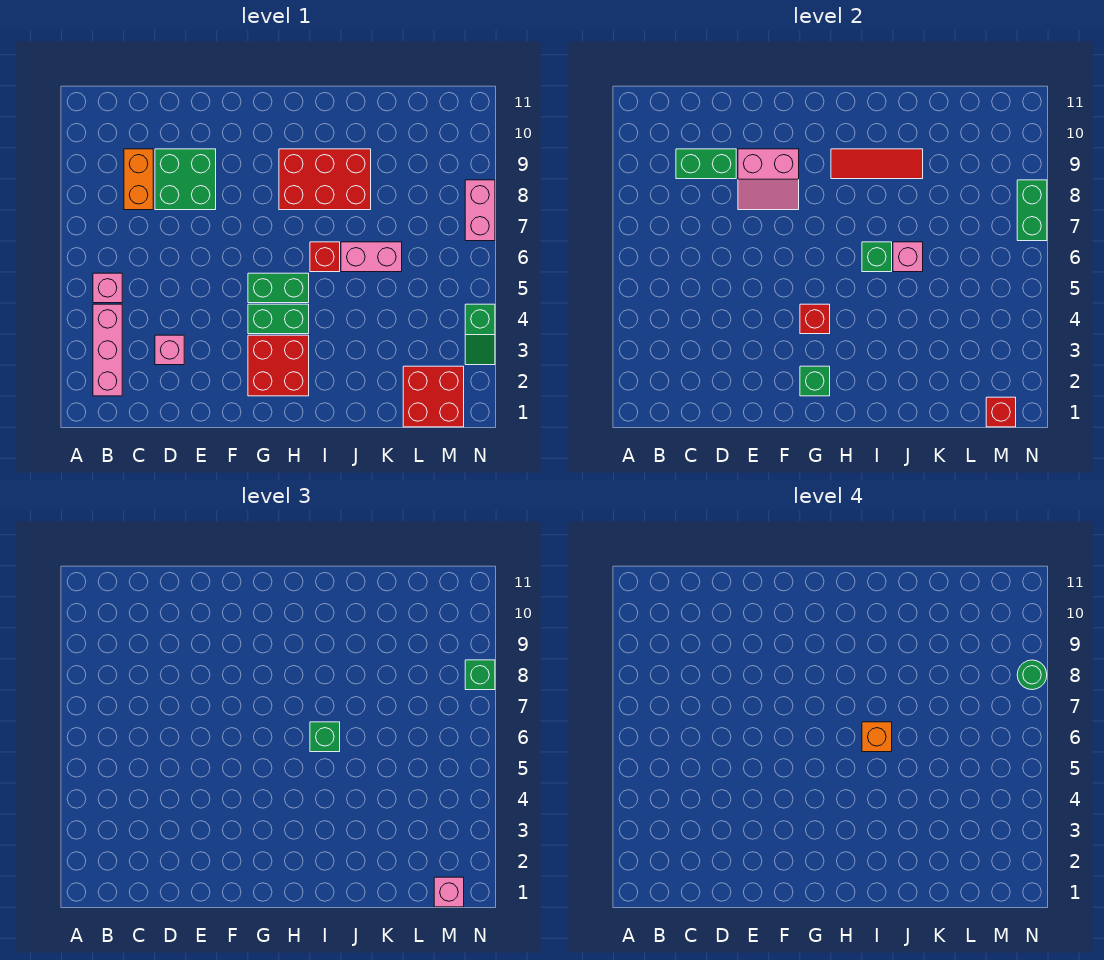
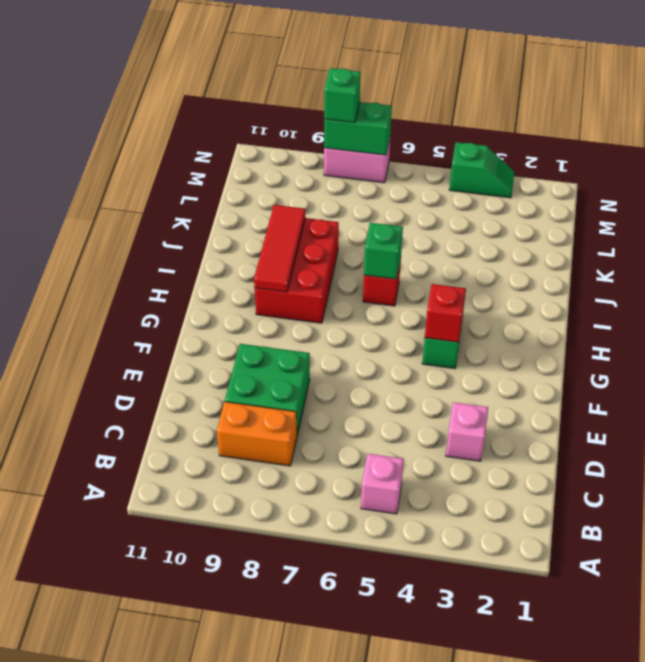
none -> pink 1x3 brick [93,304,122,396]
none -> red 2x2 brick [248,335,309,396]
none -> green 1x2 brick [248,273,309,303]

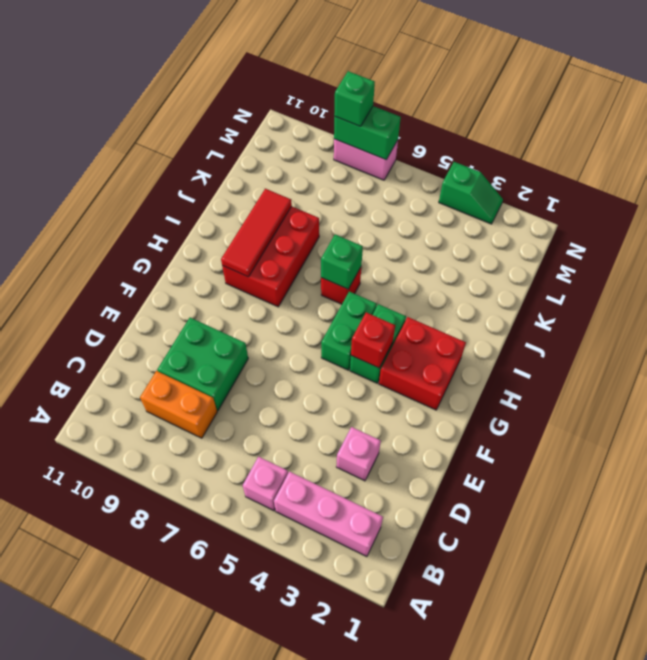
none -> pink 1x2 brick [341,242,402,272]
none -> red 2x2 brick [403,366,464,427]
none -> green 1x2 brick [676,149,736,179]

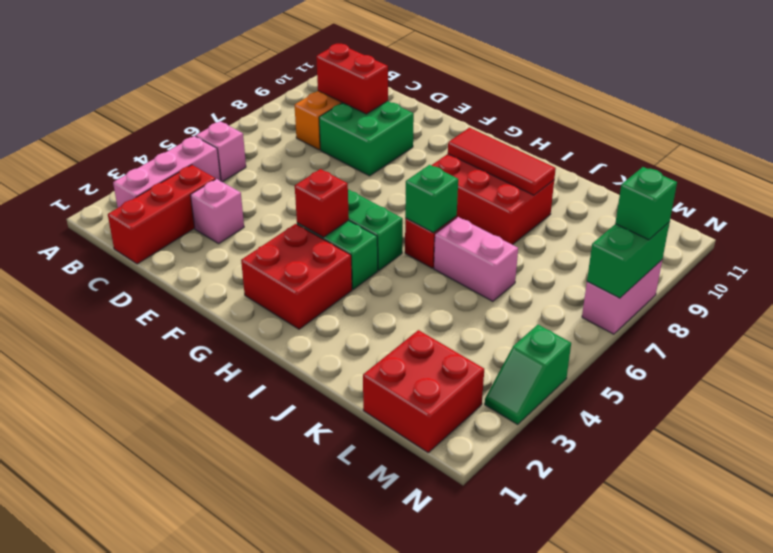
red 1x3 brick [108,165,215,264] -> none
red 1x2 brick [316,44,388,114] -> green 1x2 brick [676,149,736,179]
none -> pink 2x2 slope [738,149,799,210]
none -> green 1x1 brick [800,366,830,396]
none -> pink 1x1 brick [893,242,923,272]

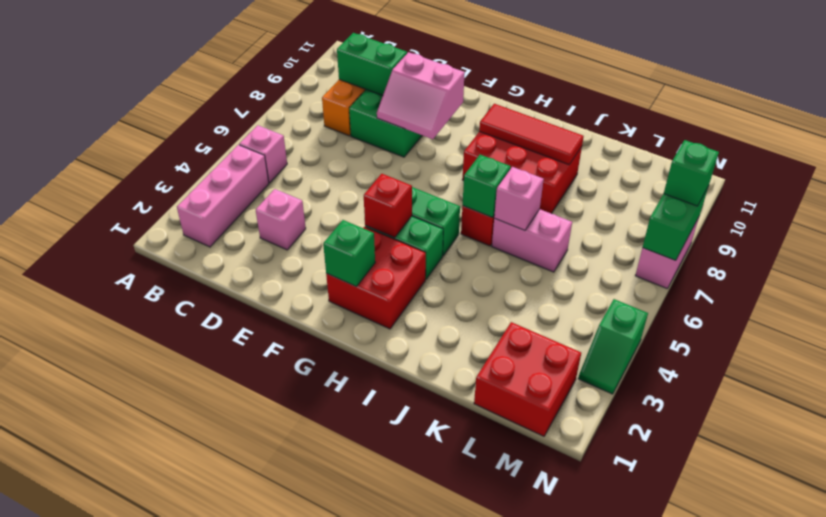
none -> red 1x1 brick [986,397,1016,427]
none -> green 1x1 brick [310,722,340,752]
none -> pink 1x1 brick [434,877,464,907]

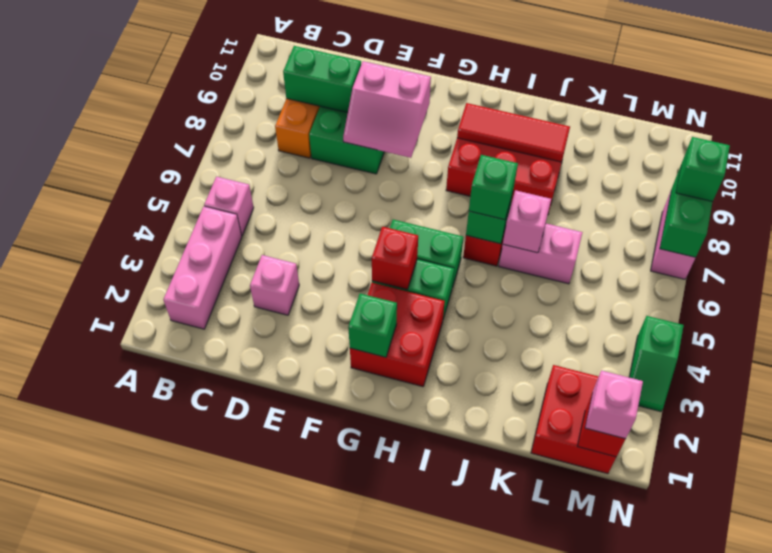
none -> orange 1x1 brick [862,722,892,752]
none -> green 1x1 round brick [1017,660,1047,690]

